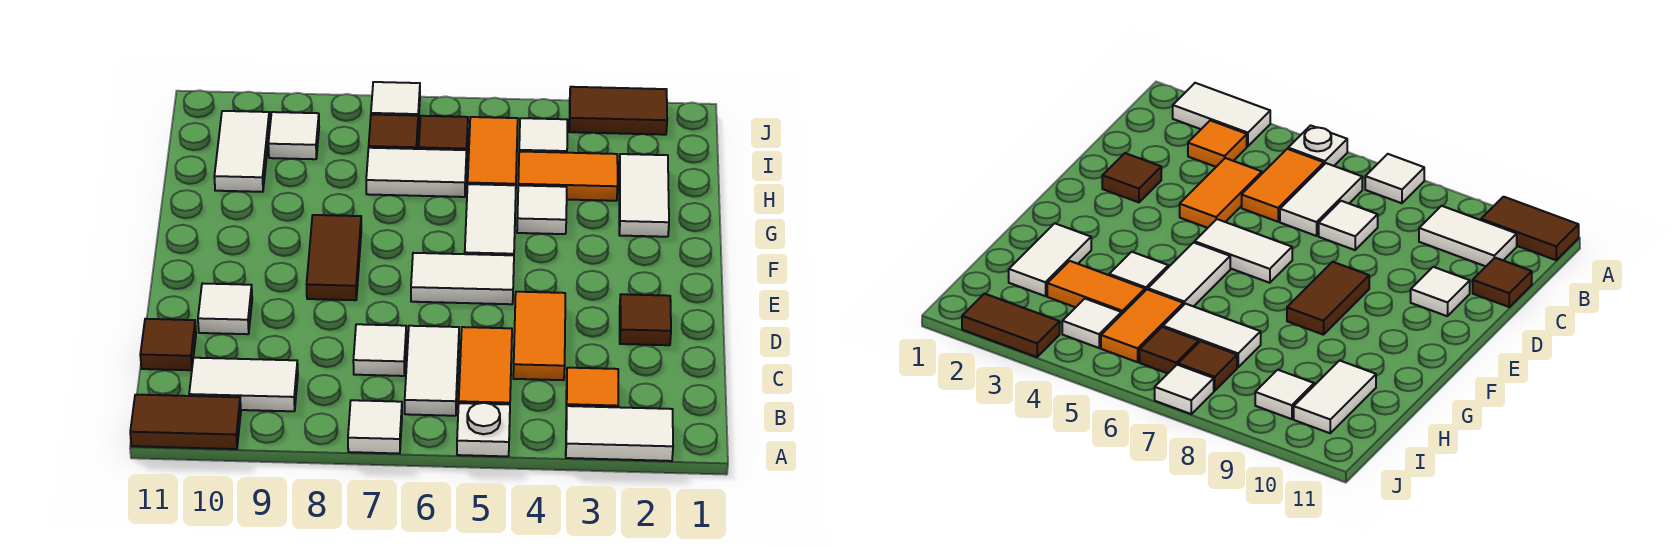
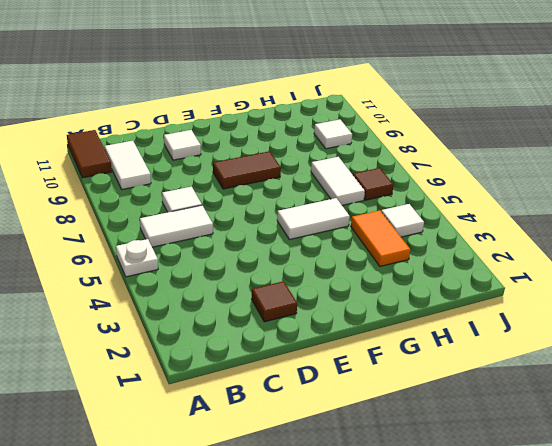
none -> white 1x2 tile [566,406,673,461]
none -> white 1x1 tile [348,400,402,454]
none -> orange 1x1 tile [566,368,618,412]

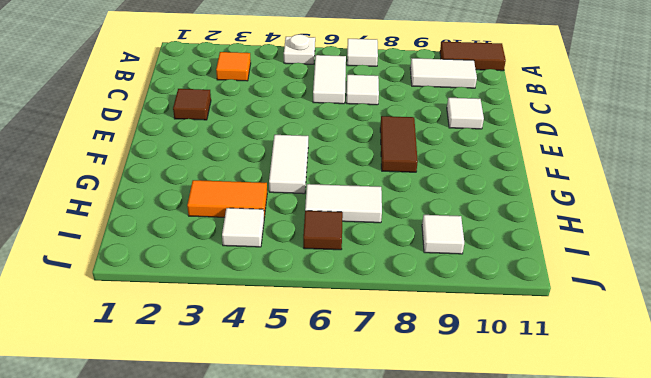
none -> white 1x2 tile [566,406,673,461]
none -> orange 1x2 tile [459,327,512,405]
none -> orange 1x2 tile [513,292,565,380]

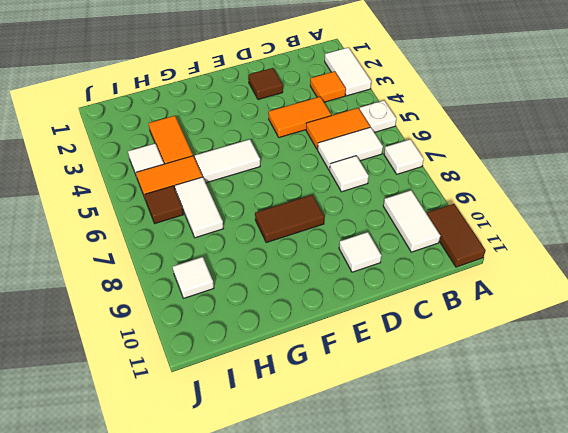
none -> brown 1x1 tile [140,319,196,370]
none -> white 1x2 tile [411,253,514,304]
none -> white 1x2 tile [619,154,669,237]

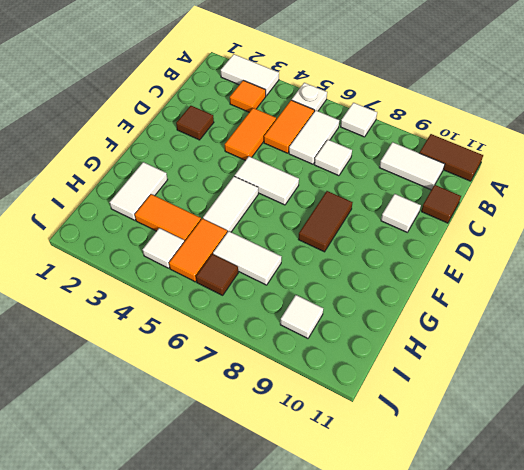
none -> white 1x1 tile [517,185,567,234]
none -> white 1x2 tile [214,111,270,192]
none -> brown 1x1 tile [369,115,418,149]

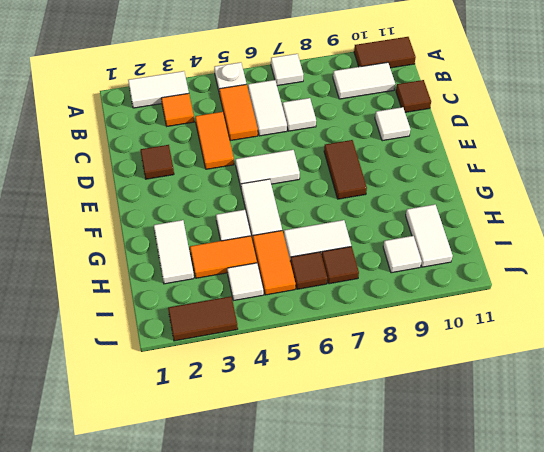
none -> white 1x1 tile [371,82,420,124]

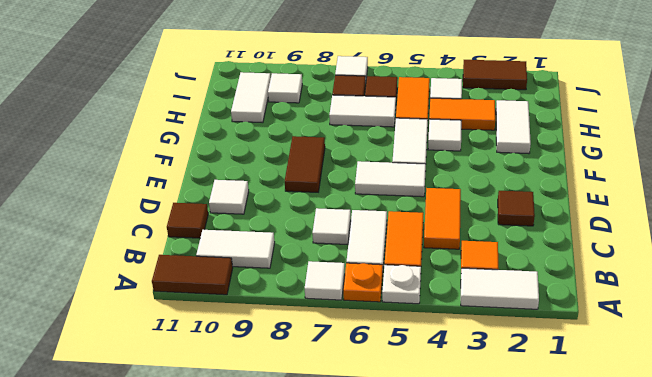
orange 1x1 plate [343,263,383,302] -> none

